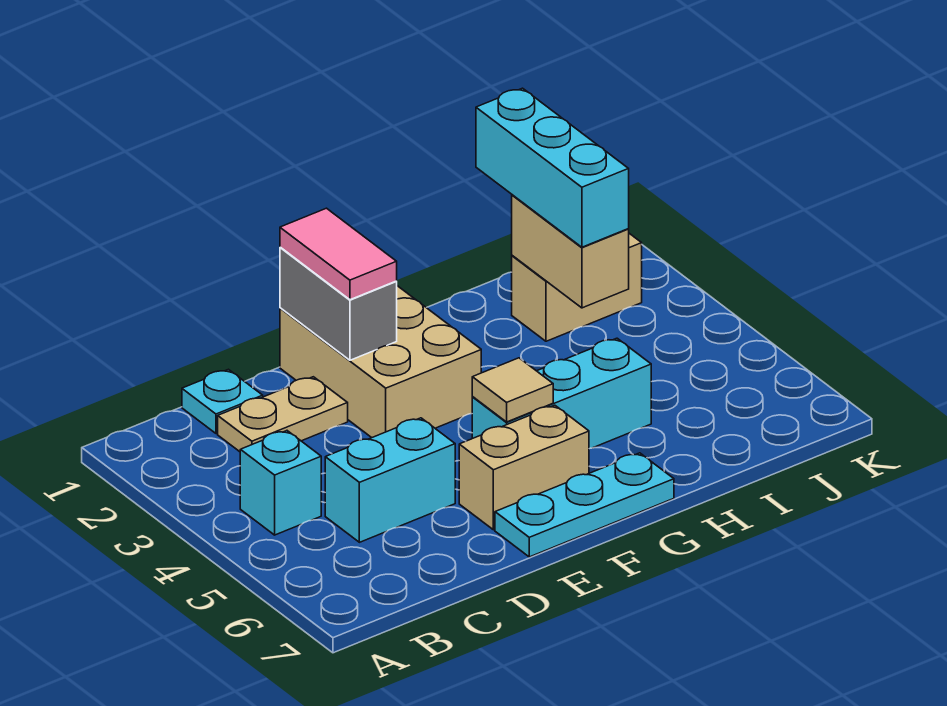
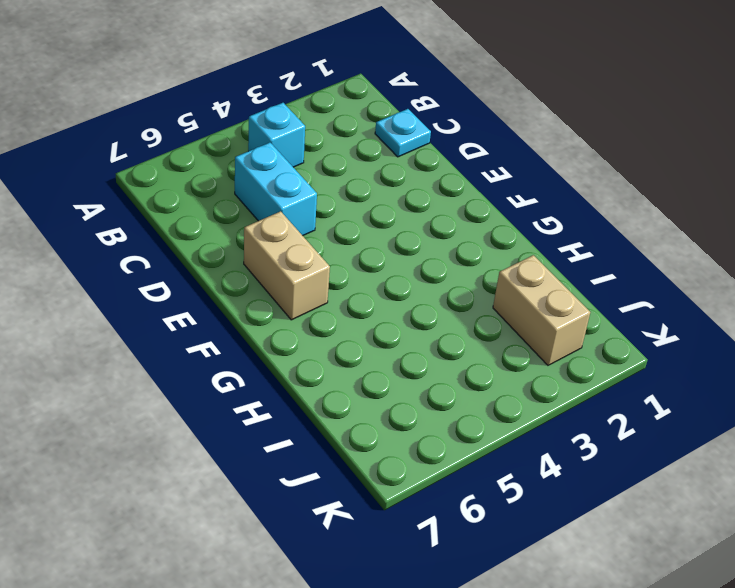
none -> tan 1x2 plate [218,377,348,452]
none -> tan 2x3 brick [280,286,481,438]
none -> cyan 1x3 plate [495,453,674,557]

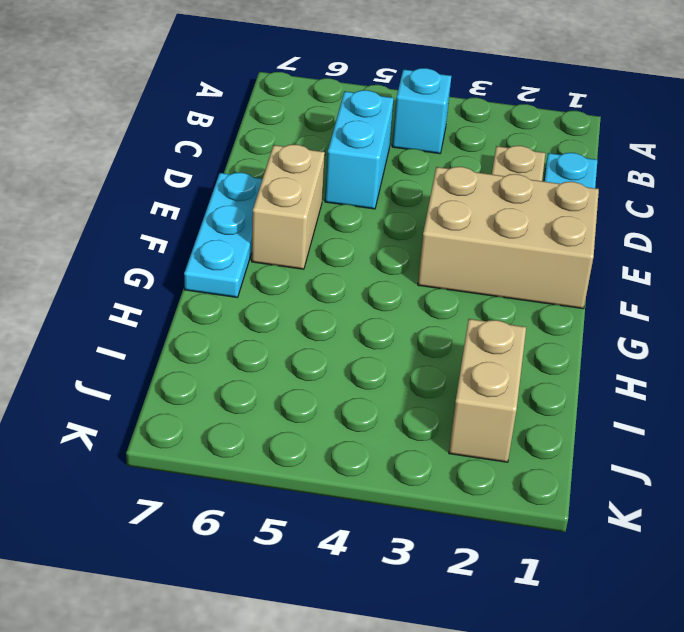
none -> cyan 1x3 brick [472,338,651,449]
none -> grey 1x2 brick [280,247,397,360]
none -> tan 1x1 tile [472,358,553,422]

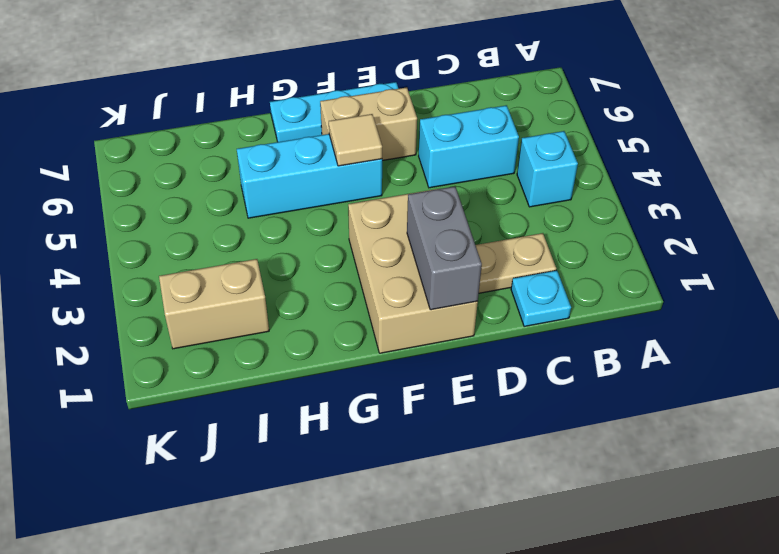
none -> tan 1x2 brick [512,195,629,308]
none -> pink 1x2 tile [280,208,397,300]
none -> cyan 1x3 brick [476,88,629,247]

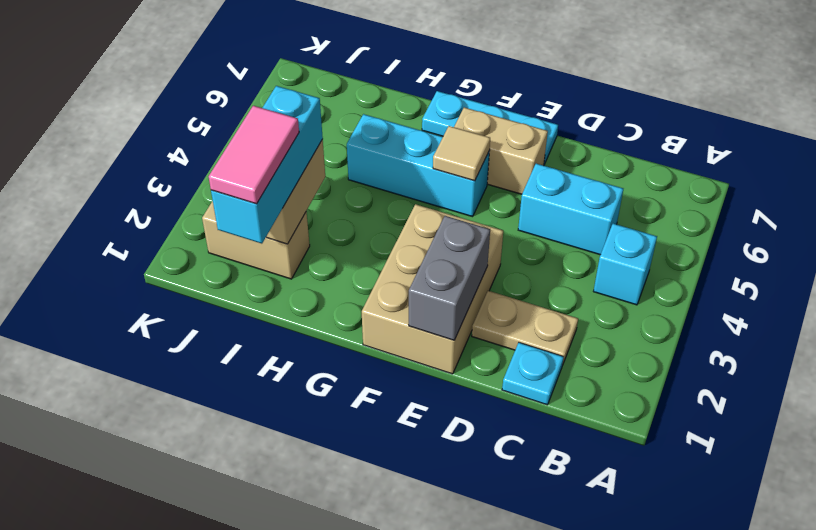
pink 1x2 tile [209,106,299,204] -> pink 1x2 tile moved to [280,208,397,300]

